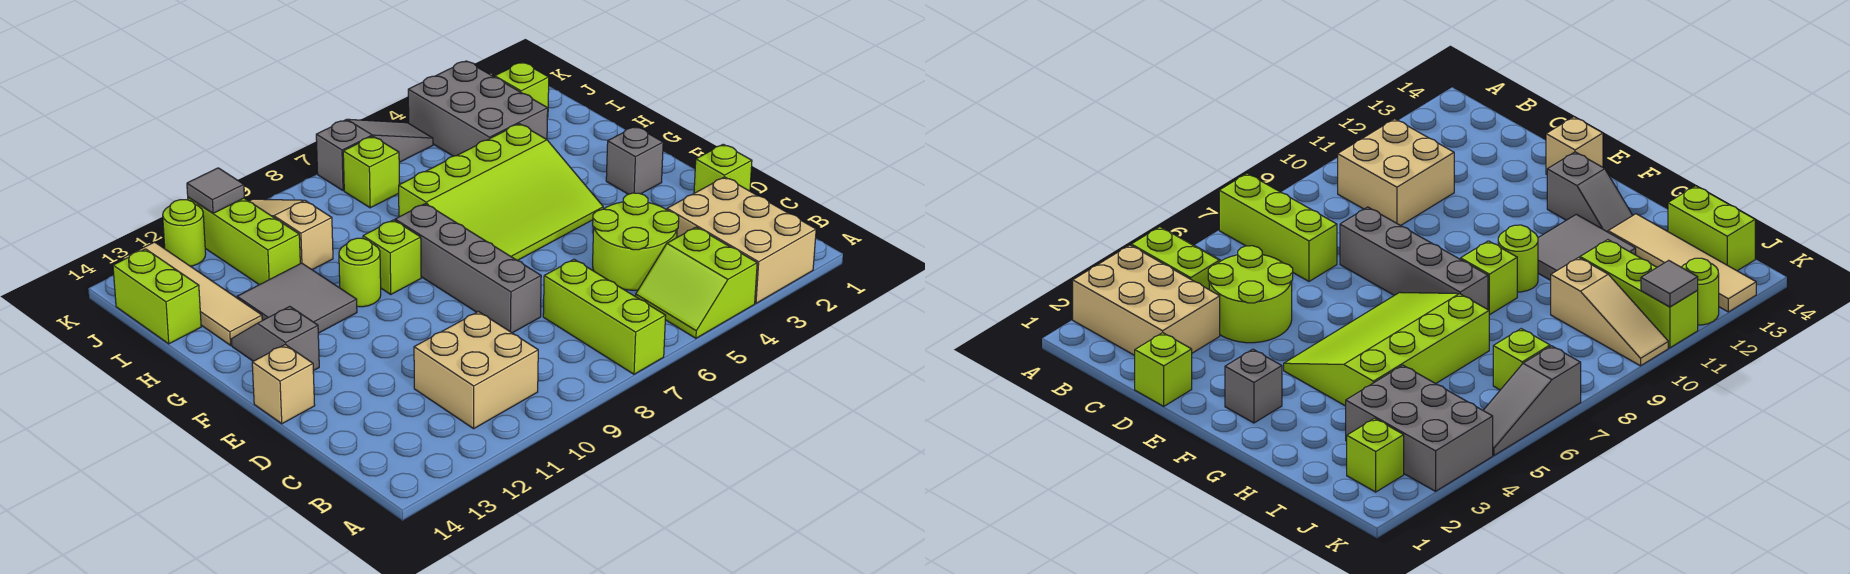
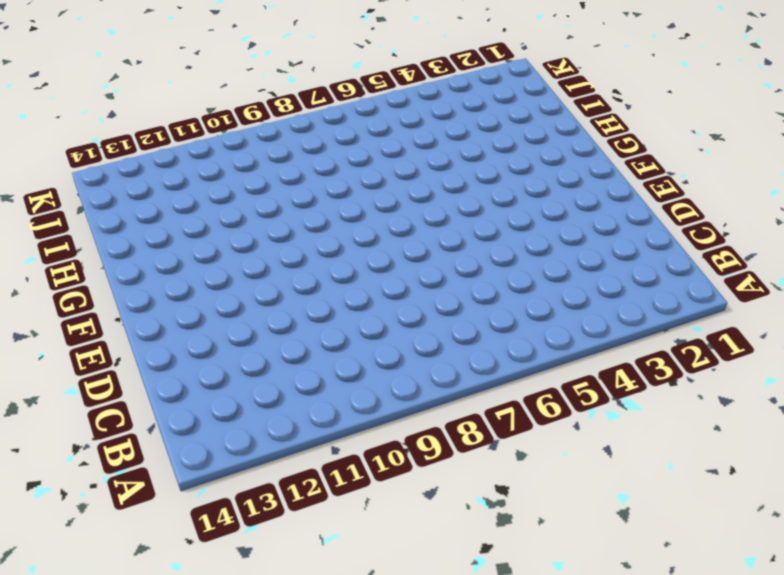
none -> tan 2x3 brick [667,177,816,303]
none -> lime 2x2 slope [636,227,757,338]
none -> lime 1x3 brick [543,259,666,374]

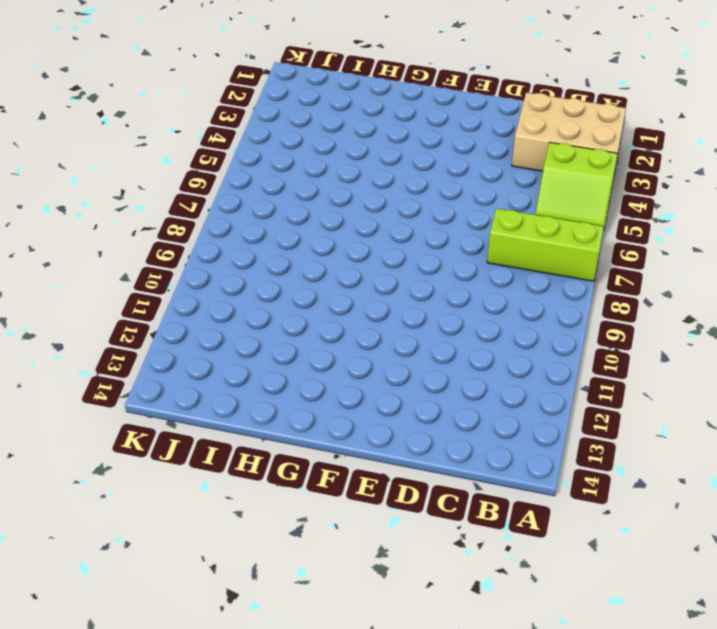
none -> tan 2x2 brick [414,312,538,429]
none -> lime 2x2 round brick [593,193,679,290]
none -> lime 1x1 brick [694,144,752,193]

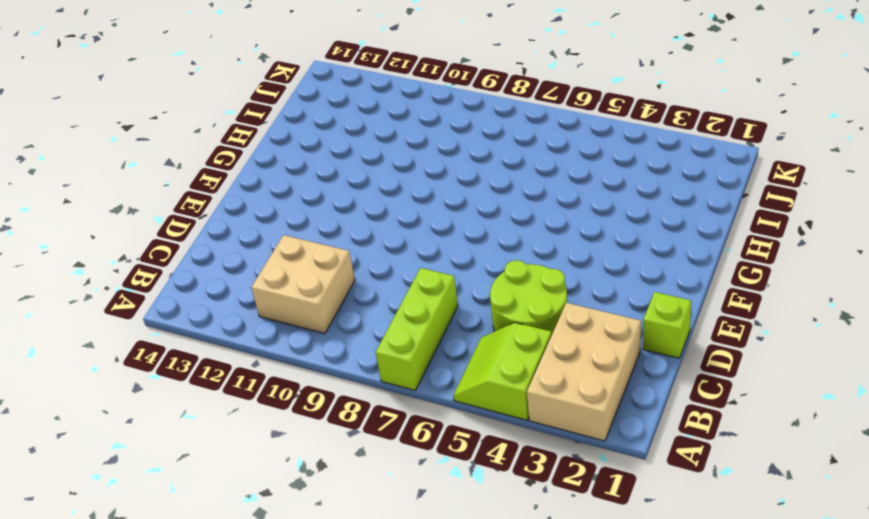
none -> grey 1x4 brick [395,204,541,333]
none -> tan 1x1 brick [252,344,315,424]
none -> grey 1x1 brick [606,126,663,194]

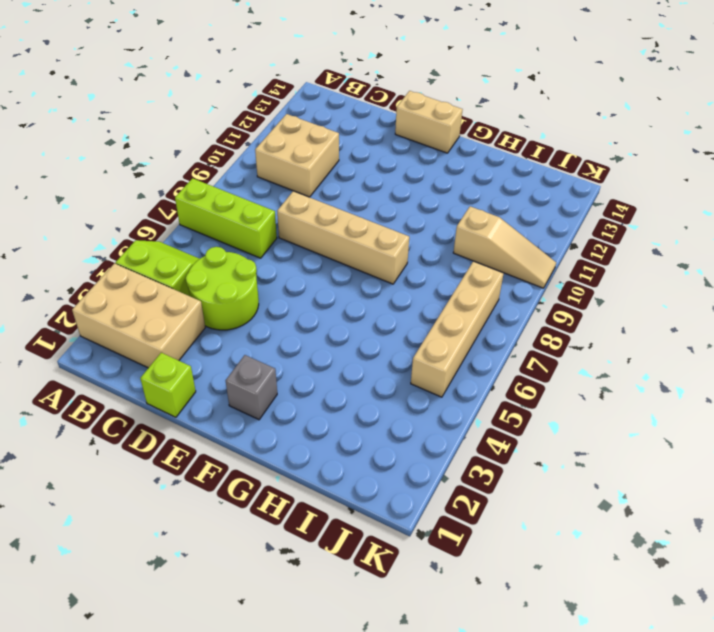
tan 1x4 brick [277,191,409,284] -> grey 1x4 brick [395,204,541,333]
tan 1x2 brick [395,91,463,153] -> tan 1x1 brick [252,344,315,424]
tan 1x4 brick [411,261,504,397] -> lime 1x1 brick [343,136,400,208]
none -> lime 3x4 slope [399,124,603,261]
none -> grey 1x2 slope [232,307,319,371]
none -> lime 1x1 brick [363,220,421,294]

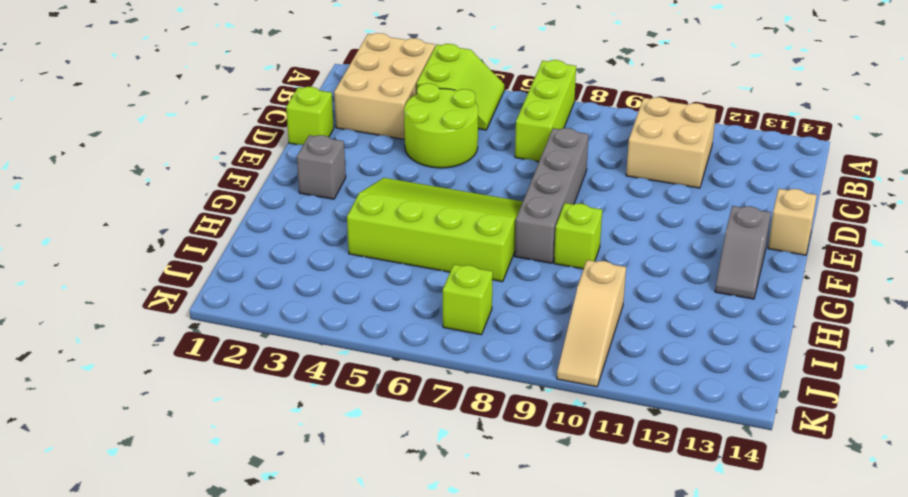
none -> lime 1x1 round brick [339,238,381,307]
none -> grey 2x2 tile [237,263,357,333]
none -> tan 1x4 tile [123,242,262,345]

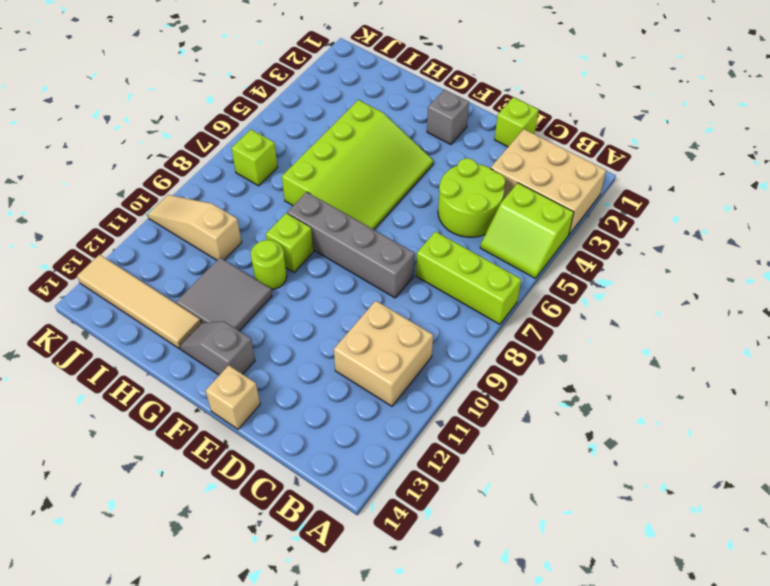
none -> grey 2x3 brick [408,61,548,156]
none -> lime 1x3 brick [188,197,300,285]
none -> lime 1x2 brick [113,249,201,344]

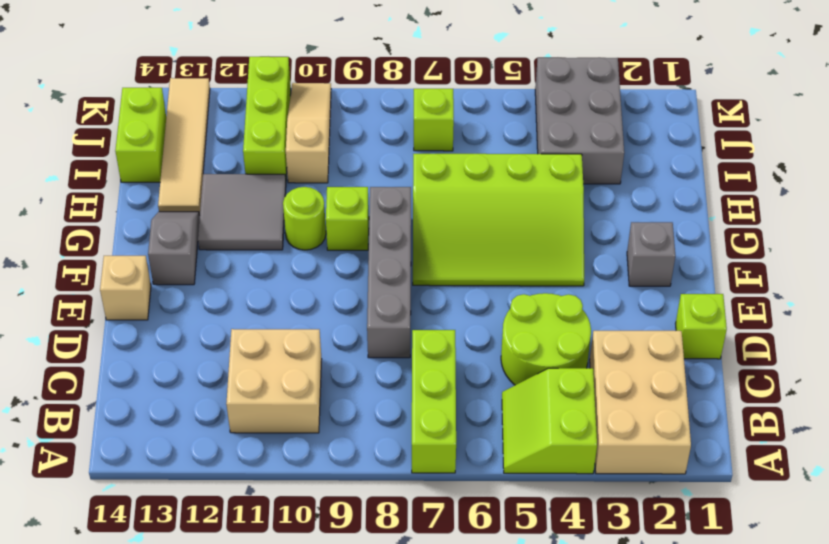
none -> lime 1x1 brick [495,62,549,117]
none -> grey 1x3 slope [316,119,433,191]
none -> lime 1x1 round brick [163,200,206,266]

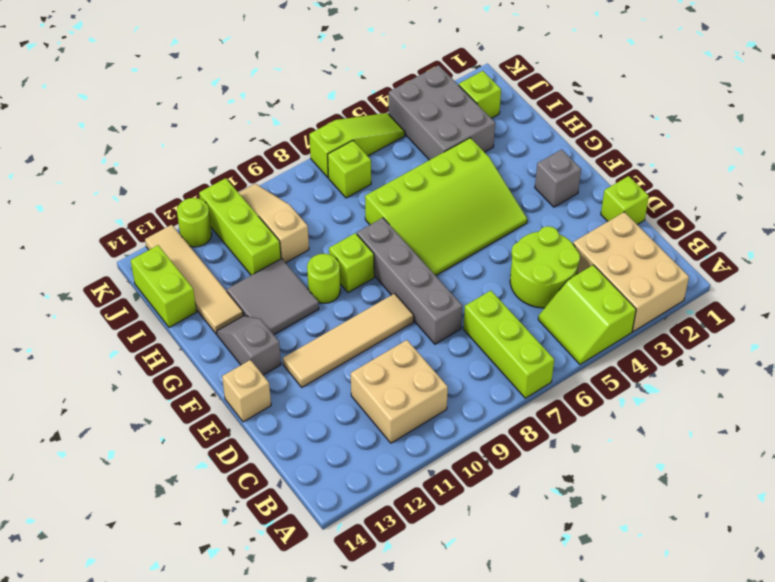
tan 1x4 tile [283,294,414,387] -> none
lime 1x3 slope [309,113,405,177] -> grey 1x3 slope [316,119,433,191]
none -> grey 1x1 tile [187,168,244,213]

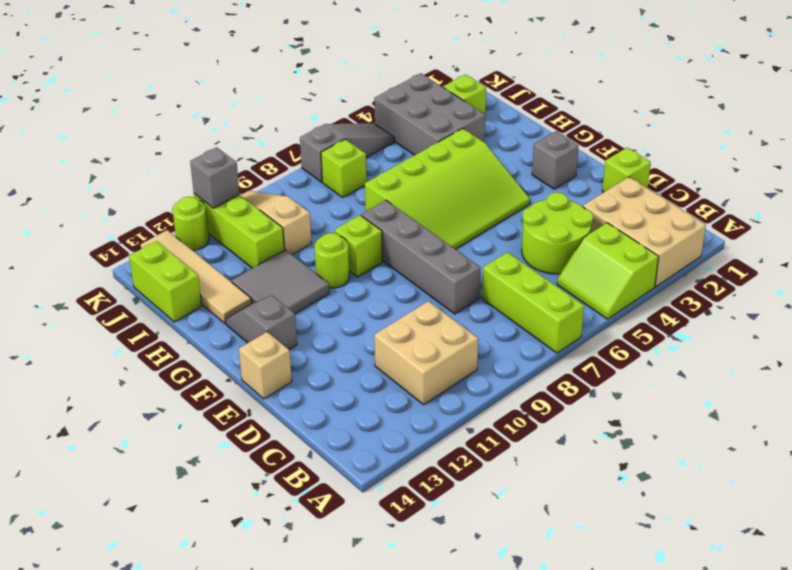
grey 1x1 brick [190,147,240,208] -> grey 1x1 tile [187,168,244,213]

